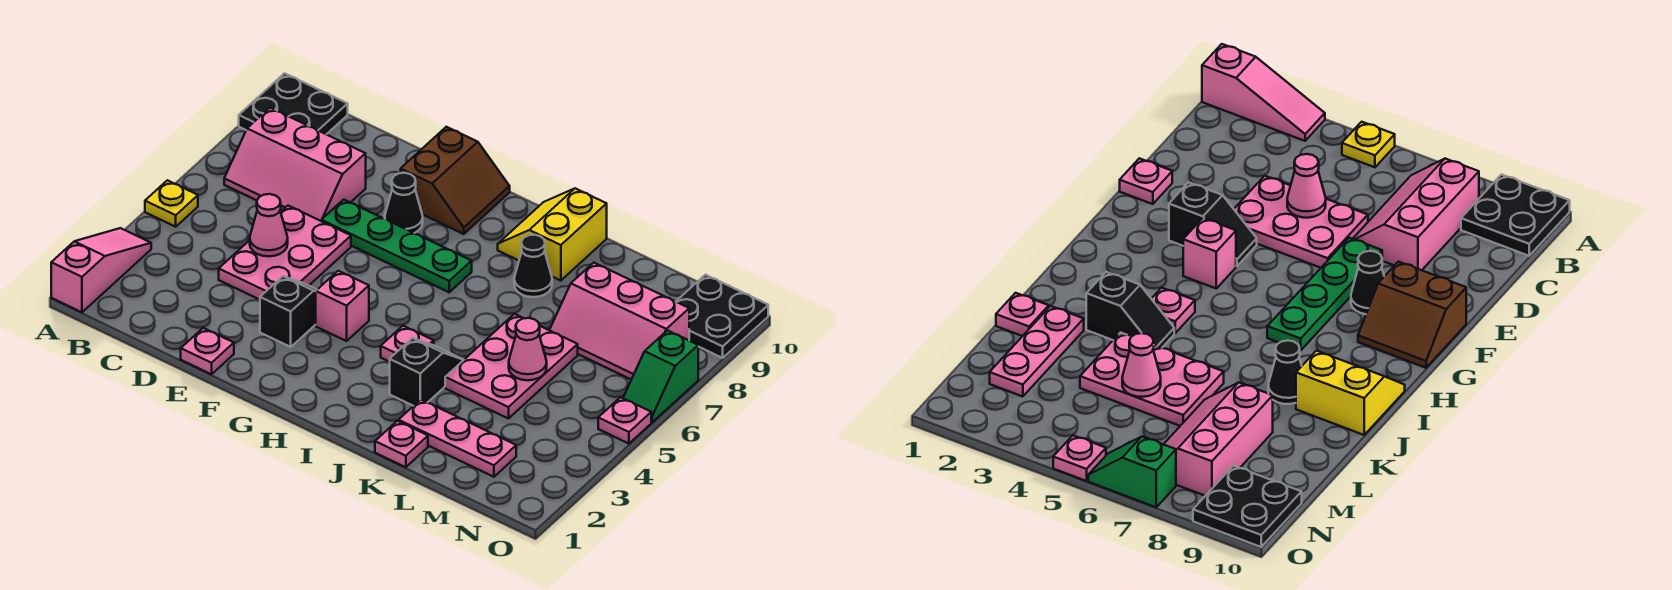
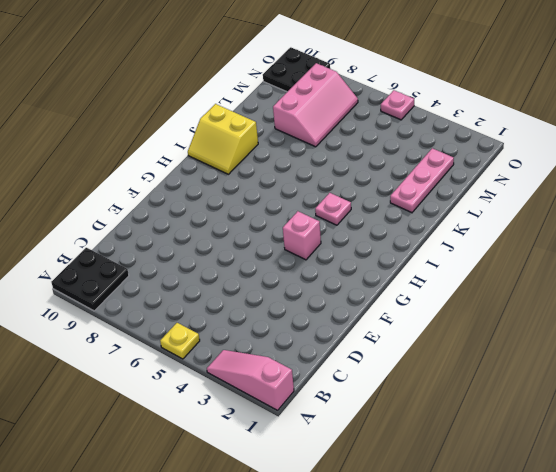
none -> pink 2x3 slope [224,108,366,221]
none -> pink 2x3 plate [219,206,351,300]
none -> pink 1x1 plate [181,328,234,374]

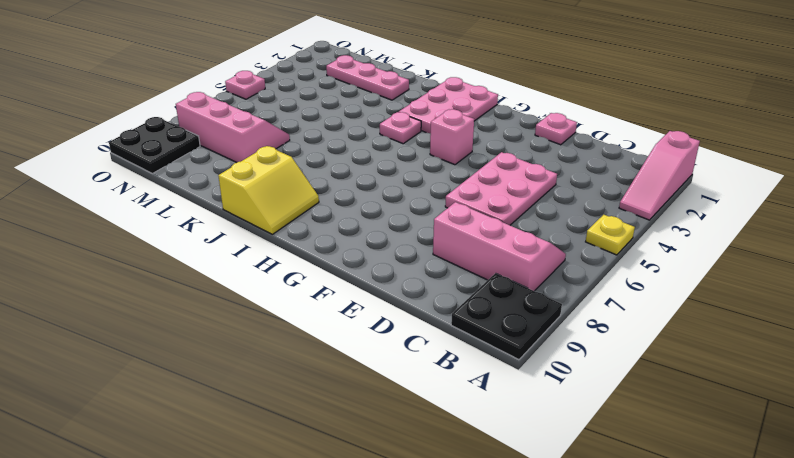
pink 2x3 plate [399,77,498,133] -> pink 2x3 plate moved to [445,314,578,419]
none -> green 1x4 plate [321,200,472,292]
none -> black 1x2 slope [260,276,317,347]
none -> black 1x1 cone [385,173,423,233]

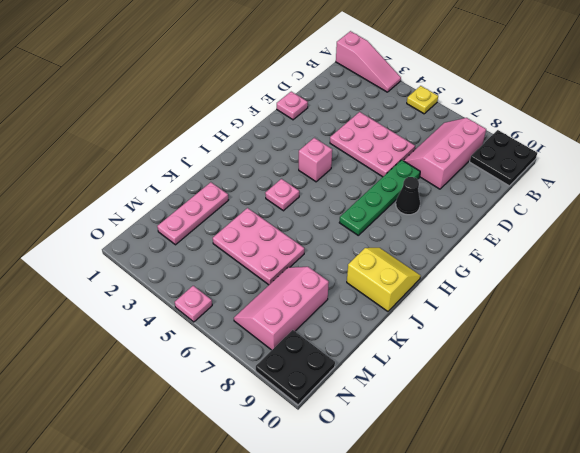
none -> black 1x2 slope [260,276,317,347]
none -> brown 2x2 slope [401,127,510,234]
none -> black 1x2 slope [390,338,463,406]

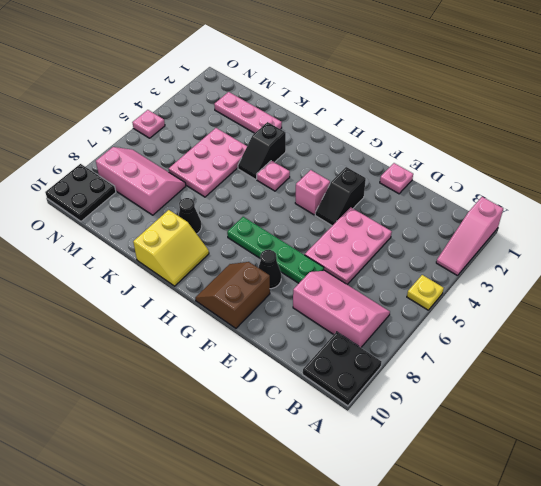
none -> pink 1x1 plate [375,421,428,467]
none -> green 1x2 slope [623,330,698,422]
none -> pink 1x1 cone [250,194,288,256]

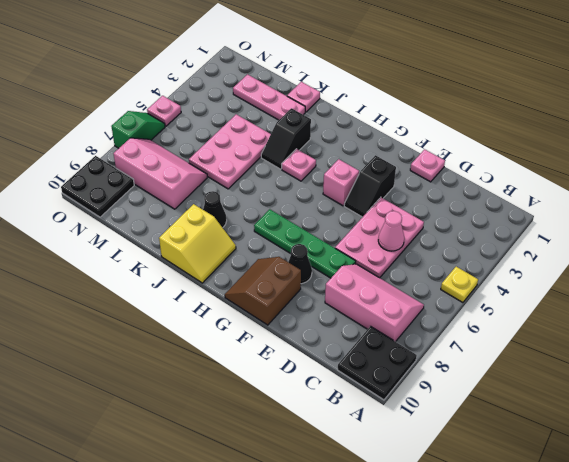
none -> pink 1x3 slope [51,228,151,312]
none -> pink 1x1 cone [509,318,547,380]

